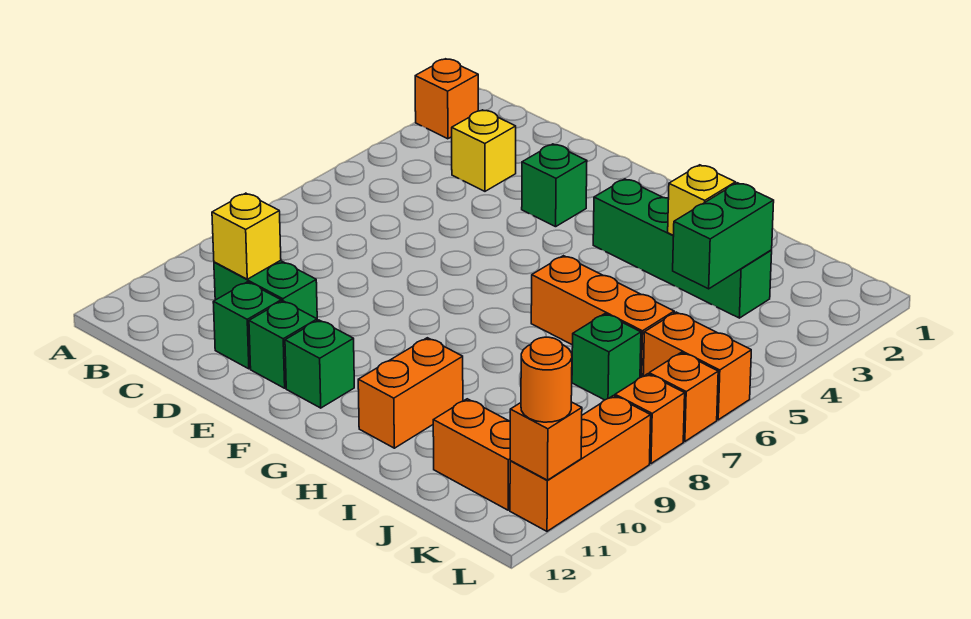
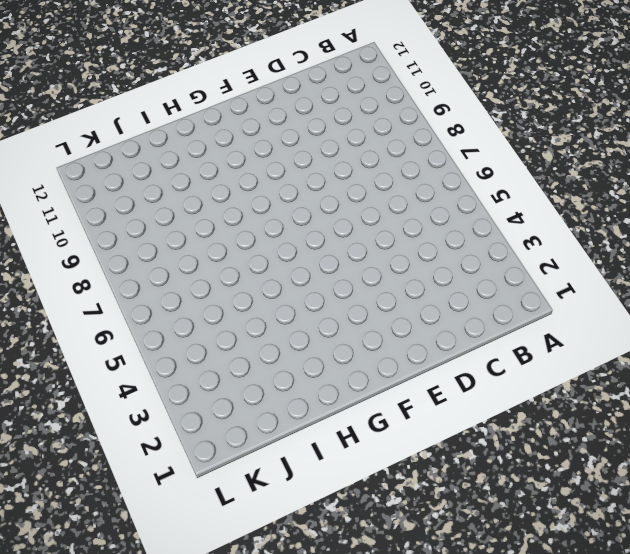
none -> orange 1x1 brick [415,59,478,139]
none -> yellow 1x1 brick [452,110,516,191]
none -> green 1x2 brick [214,261,317,319]

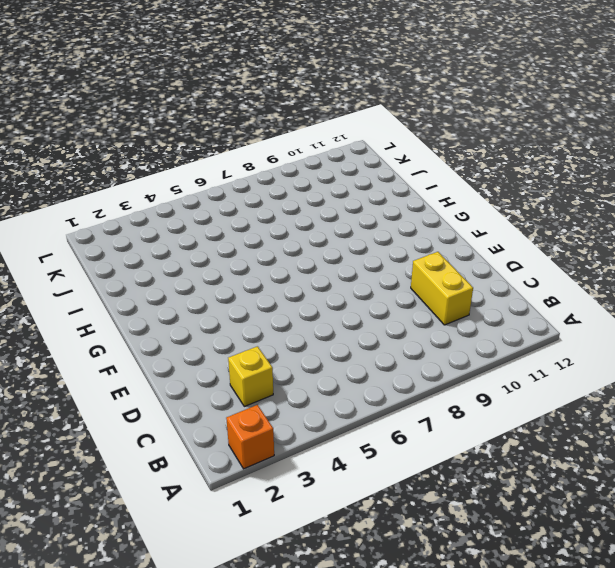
yellow 1x2 brick [411,252,473,325] -> green 1x2 brick [214,261,317,319]
none -> green 1x1 brick [213,282,281,369]
none -> green 1x1 brick [522,144,587,227]
none -> green 1x1 brick [249,301,317,388]

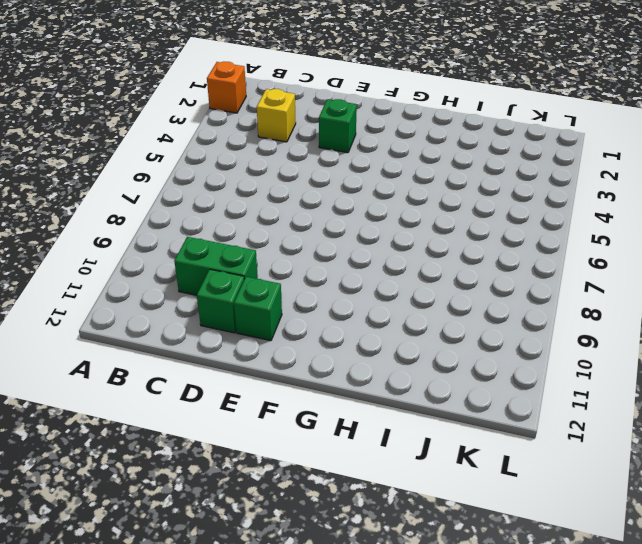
none -> green 1x1 brick [285,320,354,408]
none -> green 1x4 brick [593,179,772,318]
none -> orange 1x3 brick [531,256,674,378]

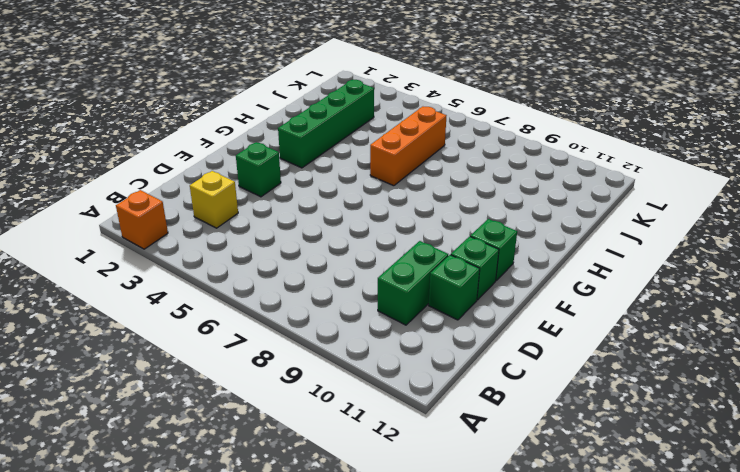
none -> orange 1x2 brick [358,338,463,448]
none -> green 1x1 brick [572,314,641,400]
none -> orange 1x2 brick [433,399,510,510]

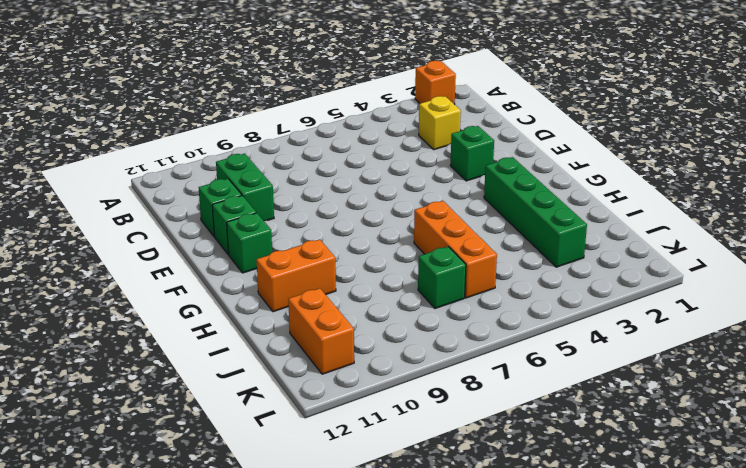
none -> orange 1x2 brick [643,312,751,420]
none -> orange 1x1 brick [649,352,718,442]
none -> orange 1x1 brick [615,374,685,464]

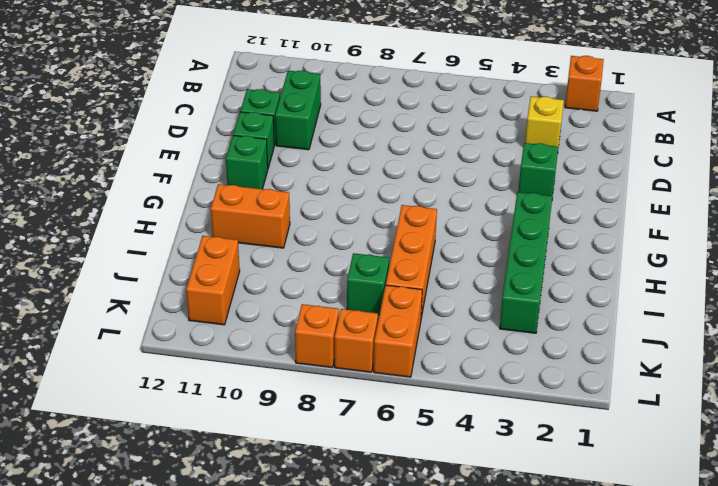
none -> orange 1x3 brick [510,396,651,531]
none -> yellow 1x1 brick [212,193,281,279]
none -> yellow 1x1 brick [668,165,736,236]

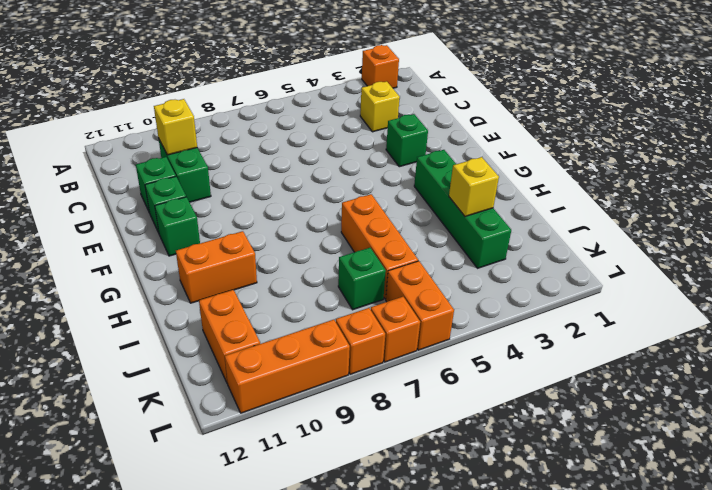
none -> green 1x2 brick [673,183,774,289]
none -> orange 1x1 brick [510,402,582,480]
none -> orange 1x1 round brick [521,337,572,422]

